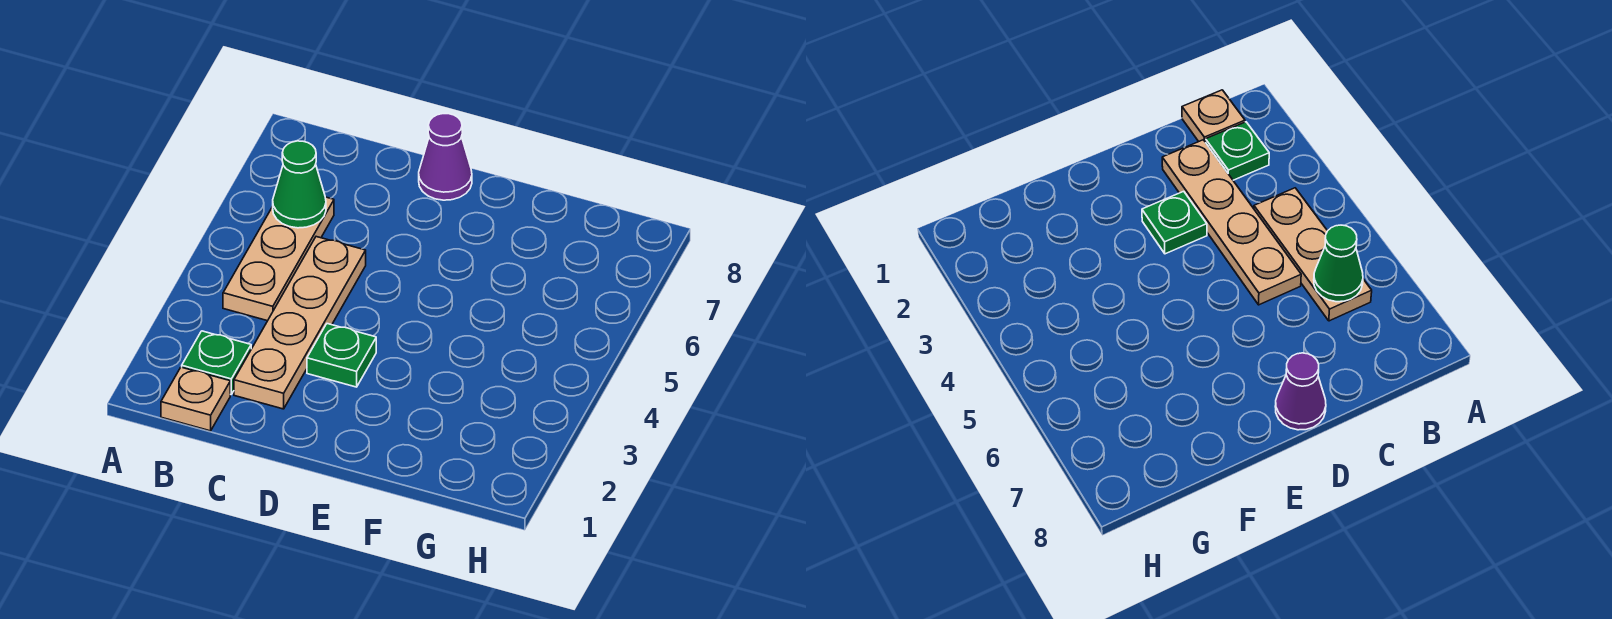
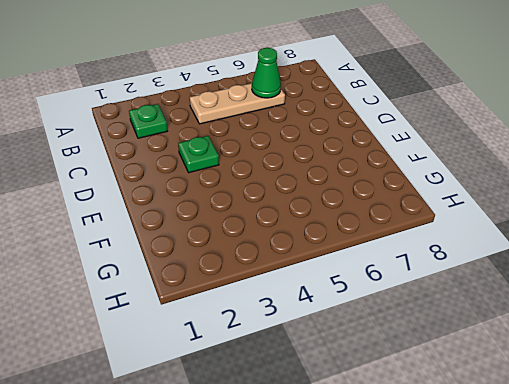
none -> tan 1x1 plate [161,367,230,431]
none -> tan 1x4 plate [234,237,366,409]

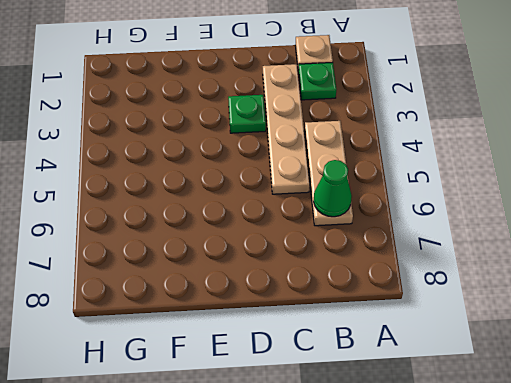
none -> purple 1x1 cone [419,114,472,200]

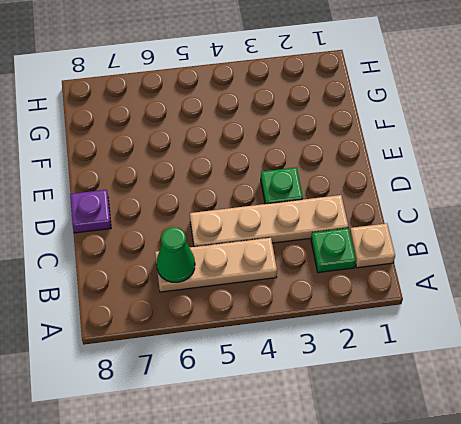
purple 1x1 plate [70,190,111,233] -> purple 1x1 cone [419,114,472,200]

